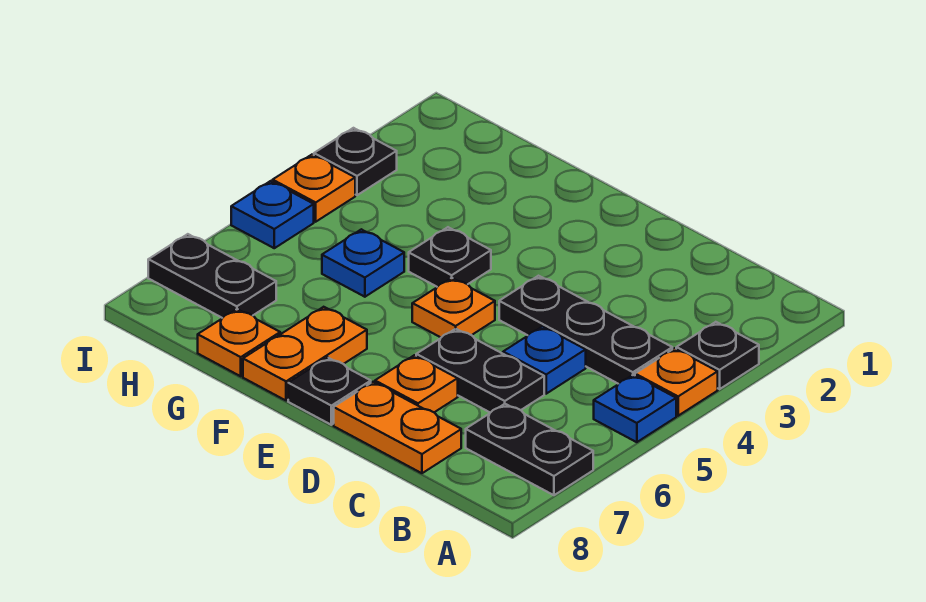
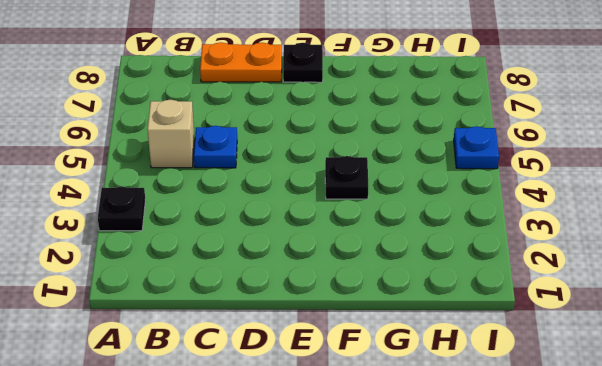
tan 1x1 brick [147,100,195,168] -> none
none -> orange 1x1 plate [635,348,718,416]
none -> blue 1x1 plate [594,375,676,442]
none -> black 1x2 plate [466,404,593,495]

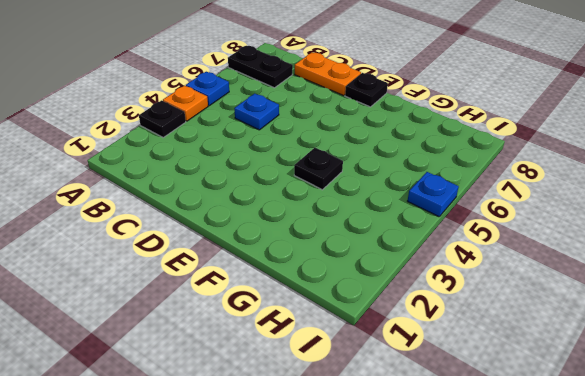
none -> black 1x3 plate [499,276,672,384]
none -> black 1x2 plate [416,329,544,413]
none -> orange 1x1 plate [375,355,458,412]

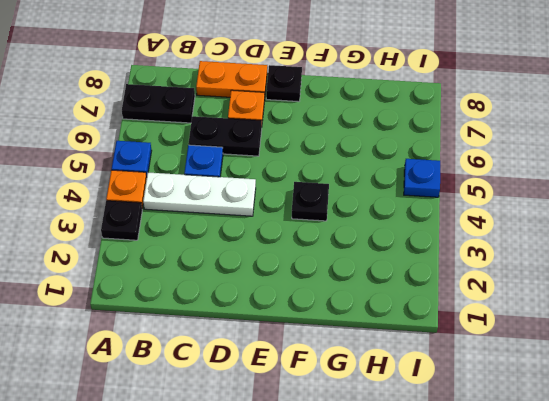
white 1x3 plate [143,172,256,216] -> black 1x3 plate [499,276,672,384]
none -> orange 1x1 plate [412,278,495,337]
none -> orange 1x2 plate [243,307,367,401]
none -> blue 1x1 plate [322,229,404,297]

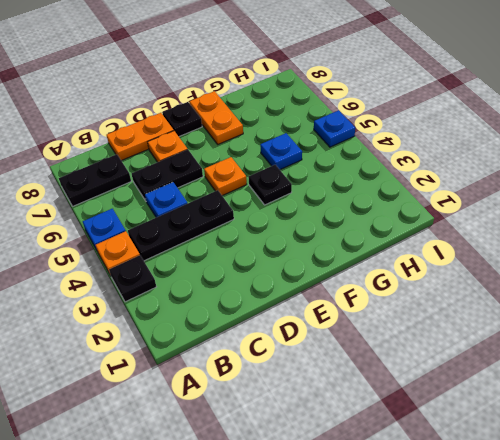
none -> orange 1x1 plate [198,309,280,376]
none -> black 1x2 plate [148,234,276,318]
none -> black 1x1 plate [314,128,397,195]

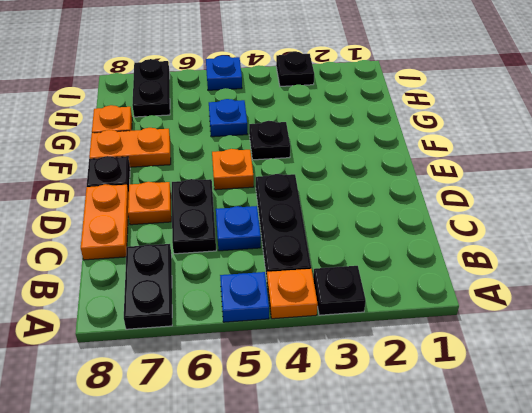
none -> orange 1x1 plate [273,155,355,222]

